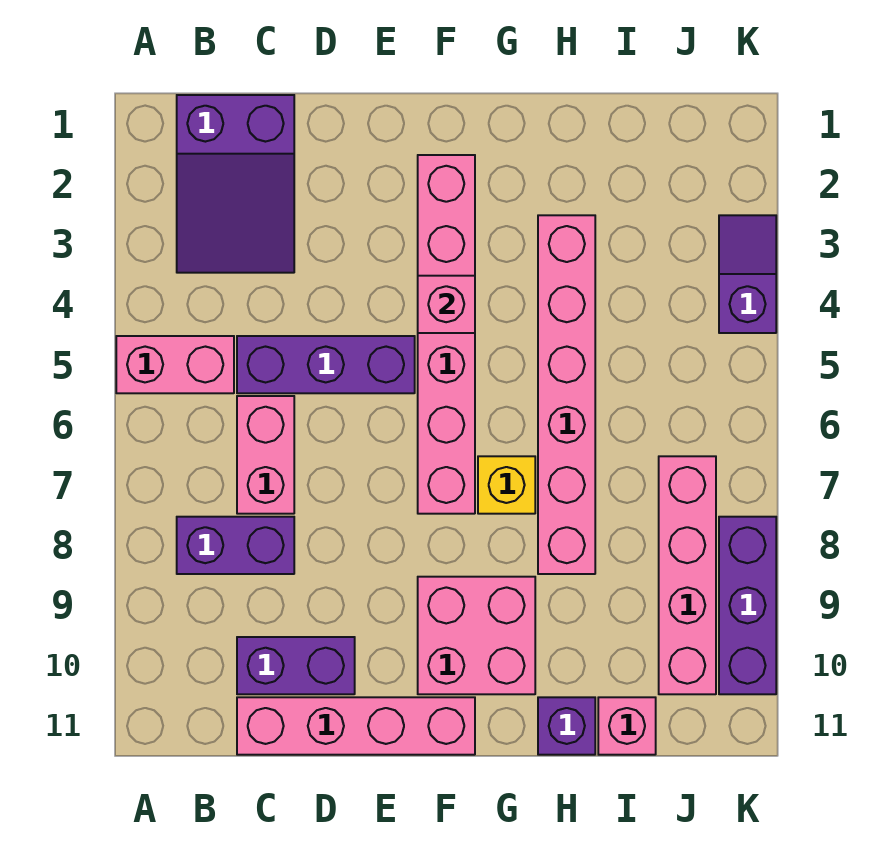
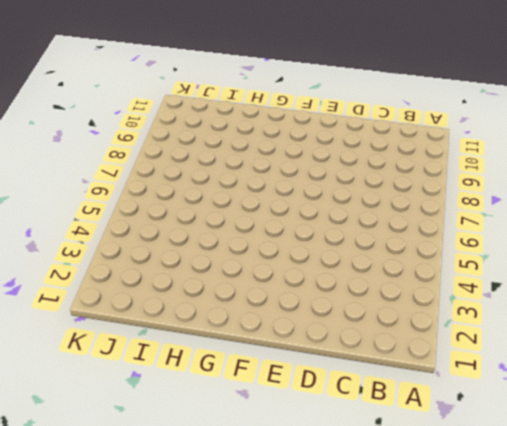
none -> pink 1x2 brick [116,336,234,393]
none -> purple 2x3 slope [177,95,294,273]
none -> purple 1x2 brick [177,517,294,574]

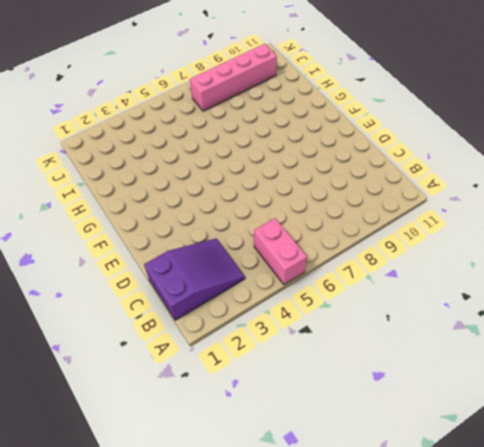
none -> purple 1x2 brick [177,517,294,574]
none -> purple 1x3 brick [237,336,415,393]
none -> pink 1x2 brick [237,396,294,514]

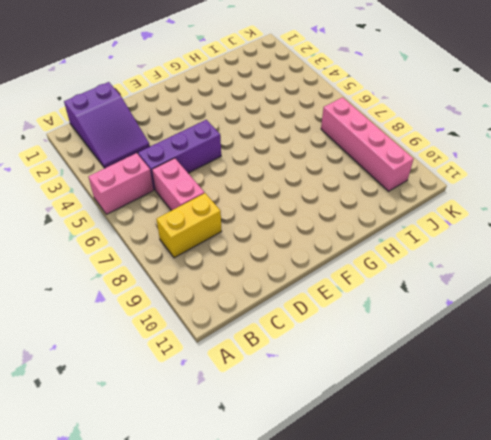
yellow 1x2 brick [156,193,222,258] -> purple 1x2 brick [177,517,294,574]
none -> purple 1x2 brick [237,637,355,694]
none -> pink 1x4 brick [237,697,475,755]
none -> pink 1x6 brick [418,155,475,514]

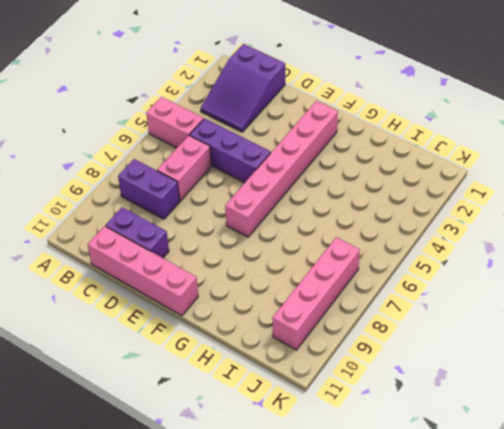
none -> pink 2x2 brick [418,577,535,694]
none -> yellow 1x1 brick [478,456,535,514]
none -> pink 1x6 brick [538,215,595,574]

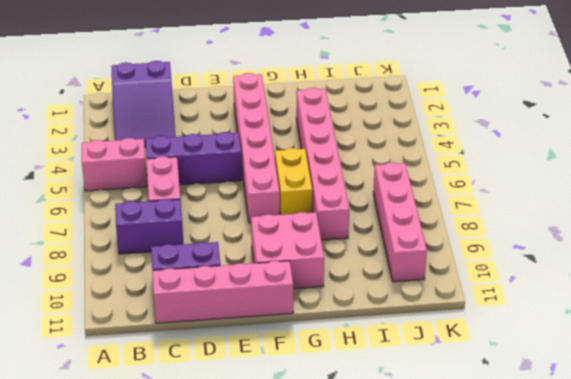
yellow 1x2 brick [275,148,312,215] -> yellow 1x1 brick [478,456,535,514]
none -> purple 1x1 brick [538,697,595,755]
none -> pink 1x1 brick [598,697,656,755]
none -> purple 1x2 slope [719,215,776,333]

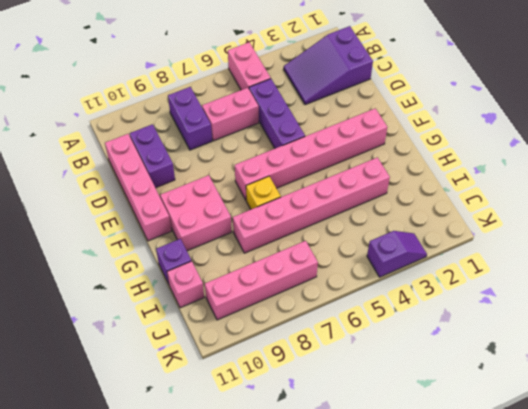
none -> purple 1x3 brick [719,517,776,694]
none -> pink 1x1 brick [418,276,475,333]

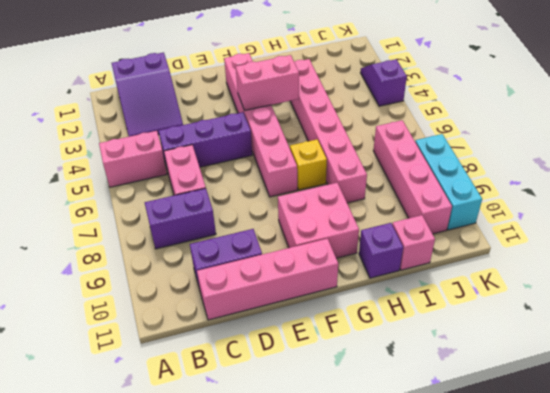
pink 1x2 brick [236,55,299,110] -> pink 1x1 brick [418,276,475,333]
cyan 1x3 brick [415,134,482,230] -> purple 1x3 brick [719,517,776,694]

